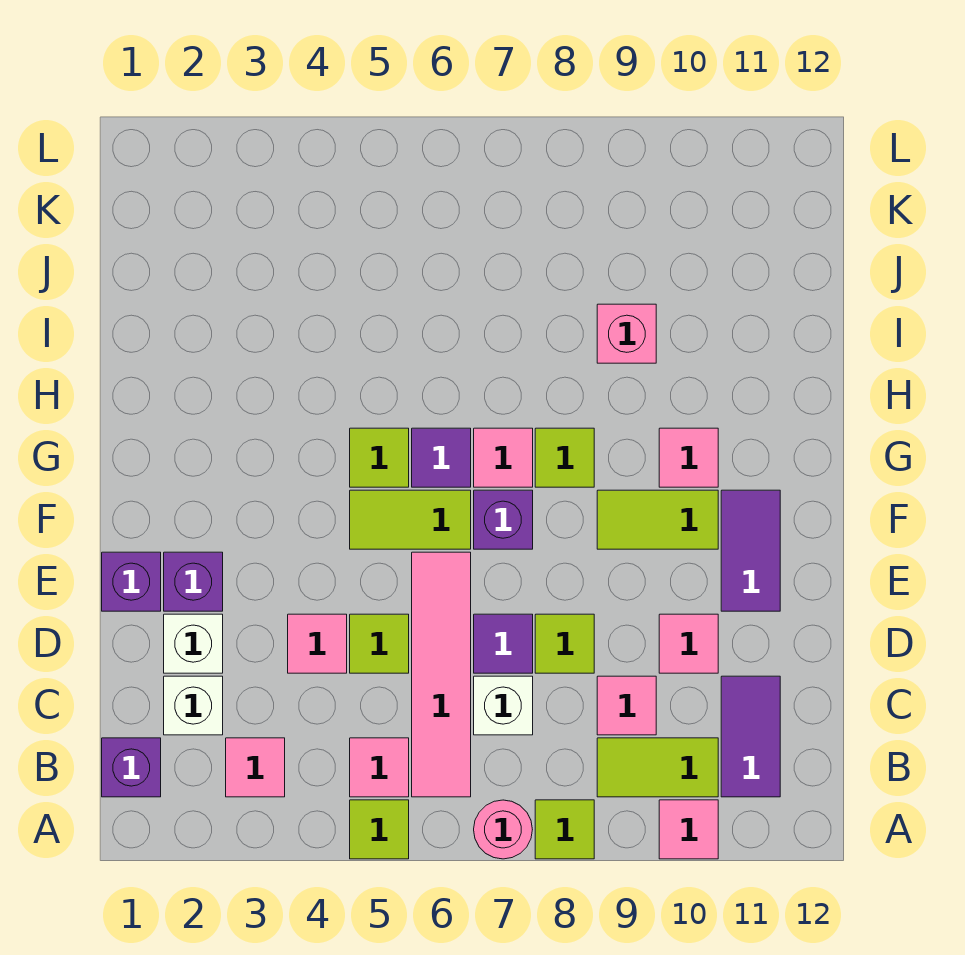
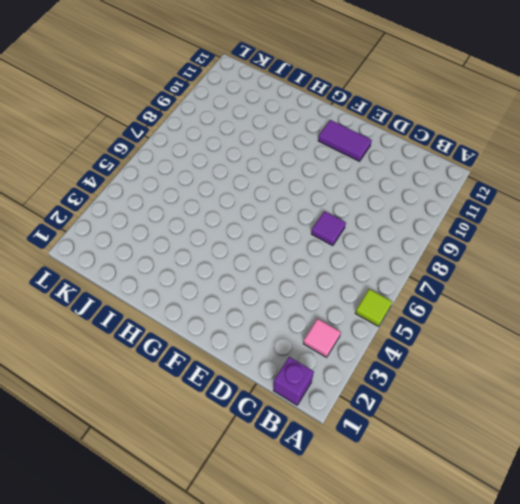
none -> pink 1x1 round brick [474,800,532,859]
none -> lime 1x1 tile [535,800,594,859]
none -> pink 1x1 tile [659,800,718,859]
none -> pink 1x1 tile [350,738,409,797]

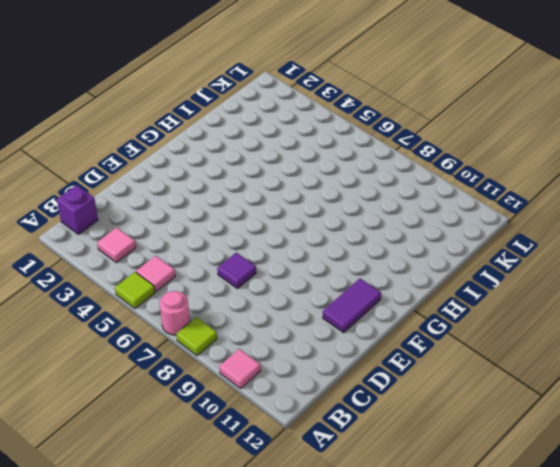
none -> pink 1x4 tile [412,552,471,797]
none -> lime 1x2 tile [597,738,718,797]
none -> purple 1x2 tile [721,676,780,797]
none -> white 1x1 brick [164,676,223,735]

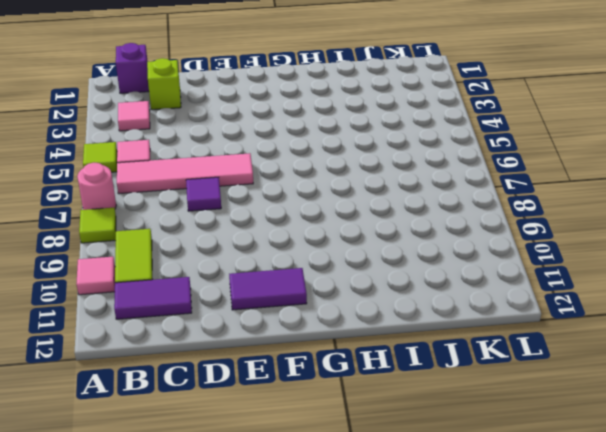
lime 1x1 brick [147,58,181,110] -> white 1x1 brick [164,676,223,735]
none -> white 1x1 brick [474,676,533,735]
none -> pink 1x1 tile [597,676,656,735]
none -> white 1x1 brick [164,614,223,673]
none -> pink 1x1 tile [288,614,347,673]

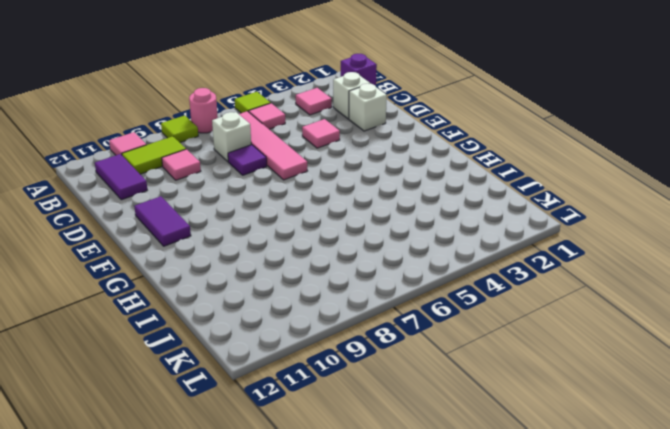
none -> lime 1x1 tile [350,614,409,673]
none -> lime 1x1 tile [535,614,594,673]
none -> pink 1x1 tile [659,614,718,673]
none -> purple 1x1 brick [102,552,161,611]

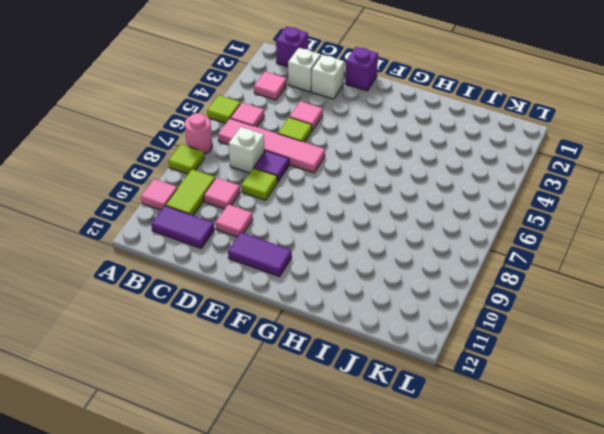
none -> purple 1x1 brick [164,552,223,611]
none -> lime 1x2 tile [350,490,471,549]
none -> purple 1x1 brick [474,490,533,549]
none -> lime 1x2 tile [597,490,718,549]

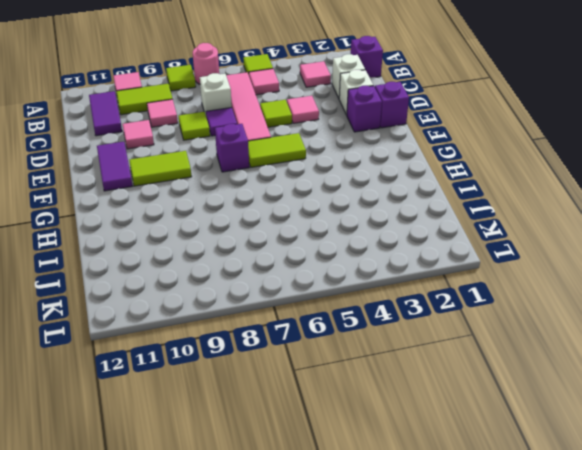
none -> lime 1x1 tile [350,428,409,487]
none -> purple 1x1 tile [412,428,471,487]
none -> pink 1x1 tile [474,428,533,487]
none -> lime 1x1 tile [535,428,594,487]

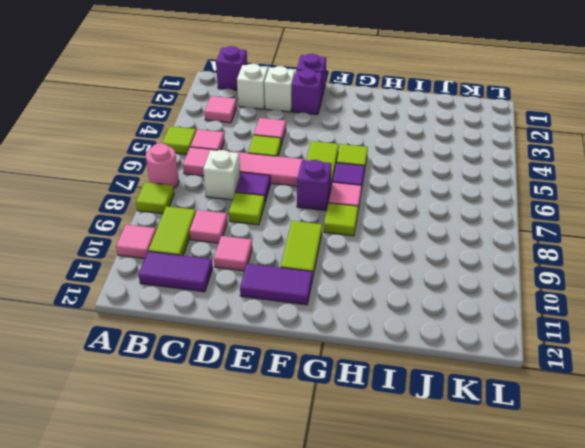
none -> pink 1x1 tile [659,428,718,487]
none -> pink 1x1 brick [597,304,656,363]

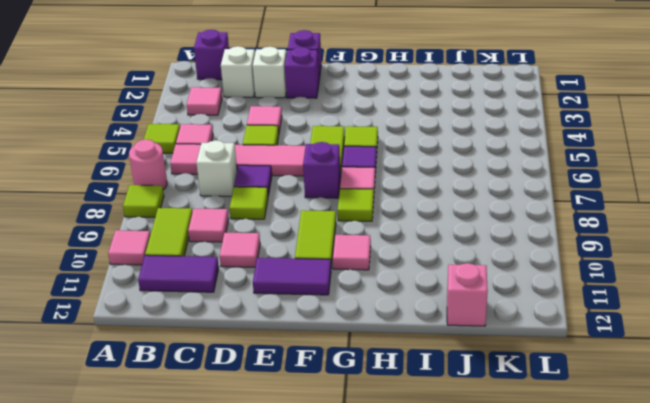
pink 1x1 brick [447,263,488,326] -> pink 1x1 brick moved to [597,304,656,363]

